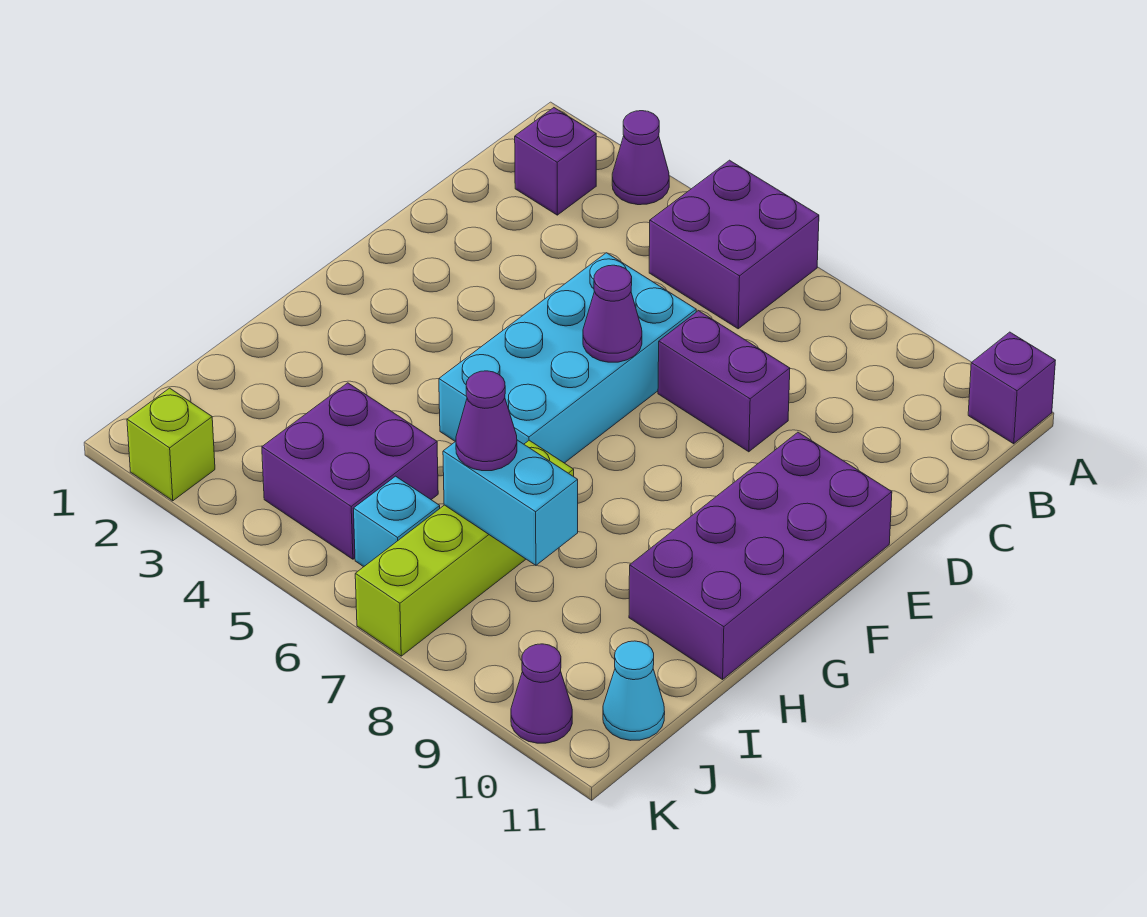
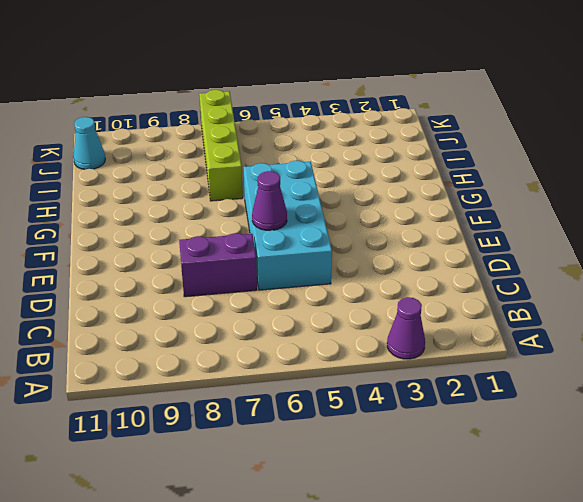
none -> purple 2x2 brick [649,160,819,329]
none -> purple 1x1 brick [968,332,1056,444]
none -> purple 1x1 brick [515,108,596,215]

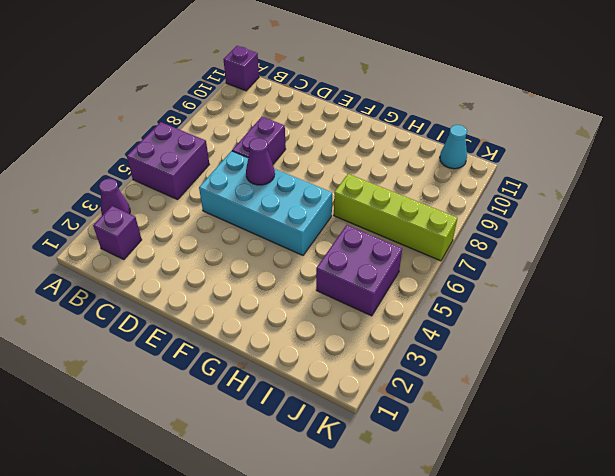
none -> purple 2x4 brick [629,432,892,679]
none -> cyan 1x1 brick [353,476,440,567]
none -> lime 1x1 brick [127,388,215,501]

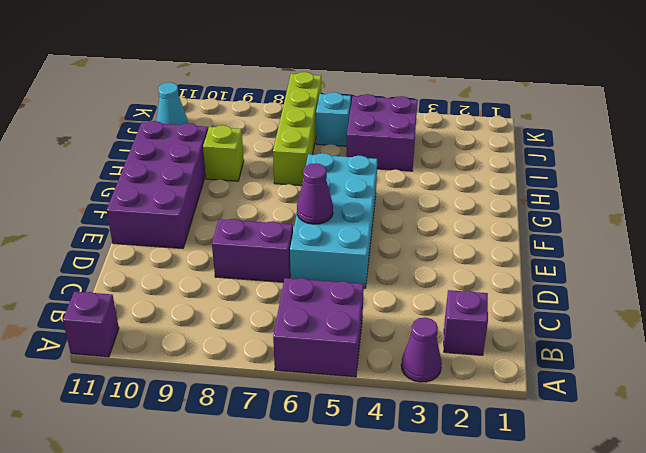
lime 1x1 brick [203,125,244,181] -> lime 1x1 brick moved to [127,388,215,501]
none -> purple 1x1 cone [511,644,572,743]
none -> cyan 1x2 brick [443,440,578,565]
none -> purple 1x1 cone [456,371,517,471]

